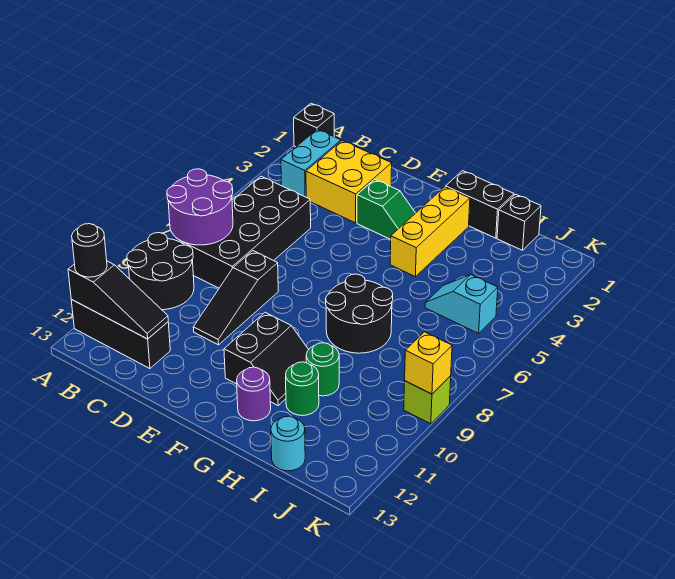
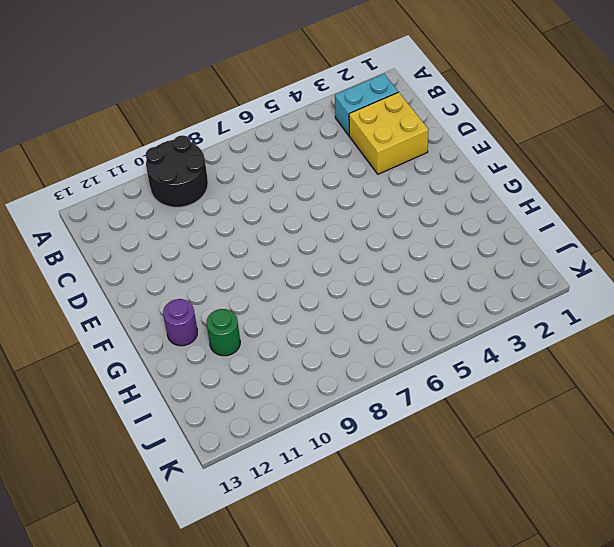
none -> black 1x1 brick [294,103,334,147]
none -> black 1x3 brick [71,300,170,369]
none -> black 2x4 brick [182,176,311,288]

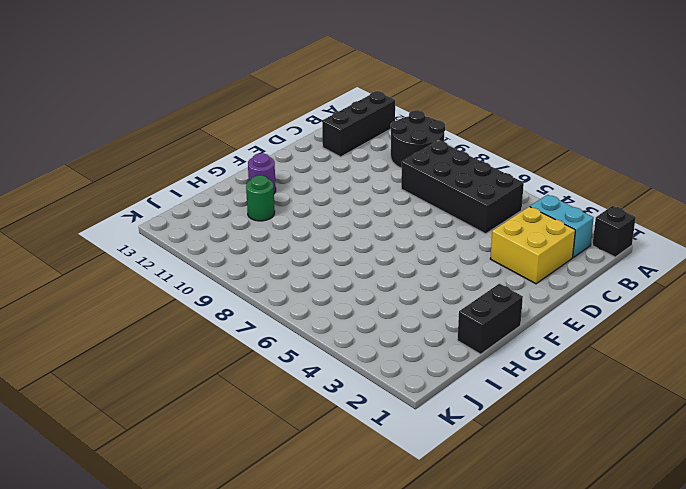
none -> black 1x3 slope [193,251,278,345]
none -> green 1x2 slope [357,179,415,239]
none -> black 2x2 slope [224,313,309,405]

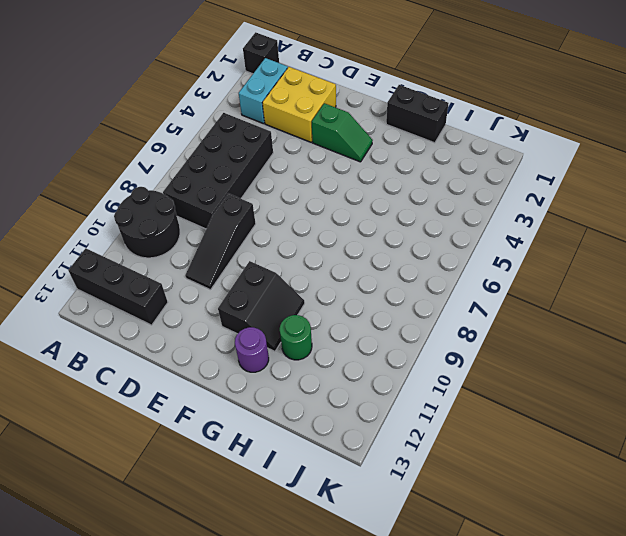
none -> yellow 1x3 brick [390,187,470,277]
none -> black 2x2 round brick [326,274,393,353]
none -> green 1x1 round brick [306,343,339,396]

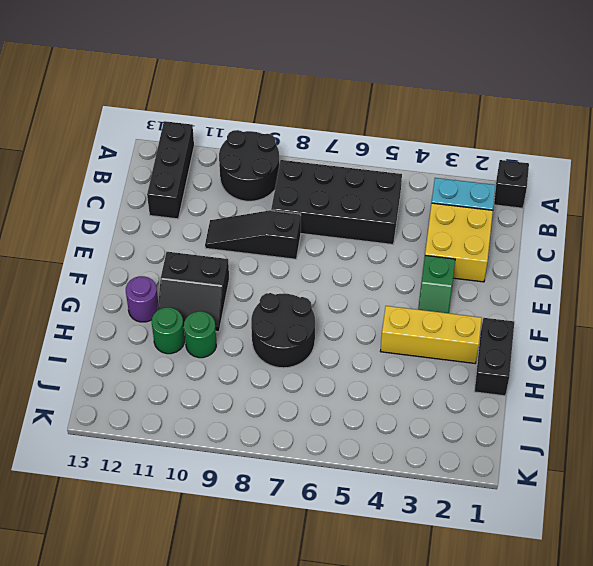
none -> black 1x1 brick [497,194,541,250]
none -> cyan 1x2 slope [425,275,498,333]
none -> cyan 1x1 round brick [271,416,305,471]

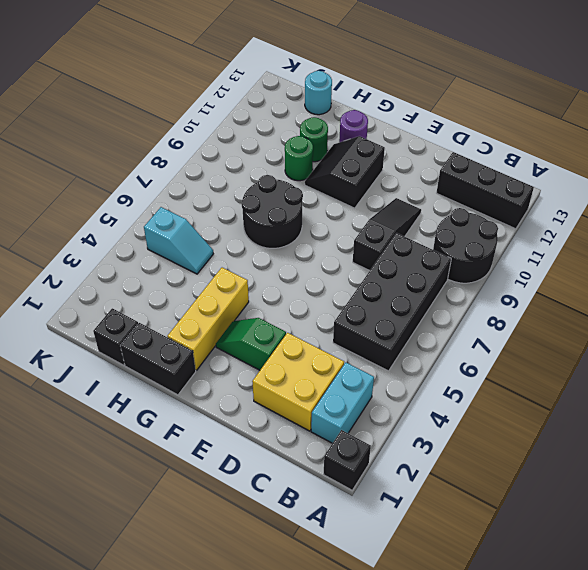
none -> lime 1x1 brick [404,376,451,424]
none -> purple 2x2 round brick [167,169,233,245]
none -> black 1x3 slope [68,261,168,339]

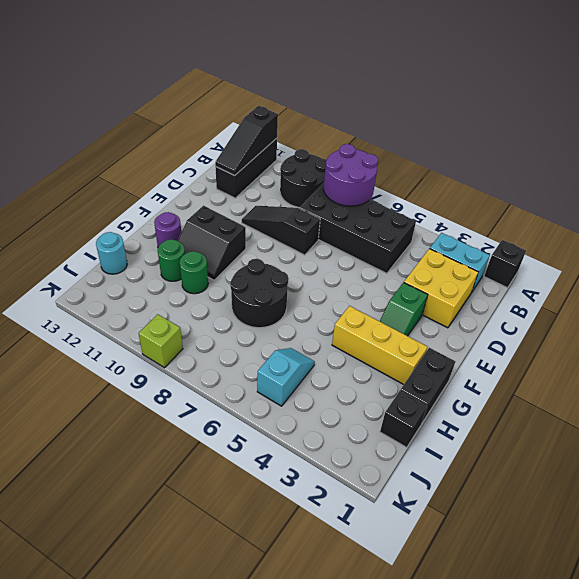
none -> yellow 1x1 brick [405,332,452,394]
none -> black 1x1 round brick [72,224,107,277]

